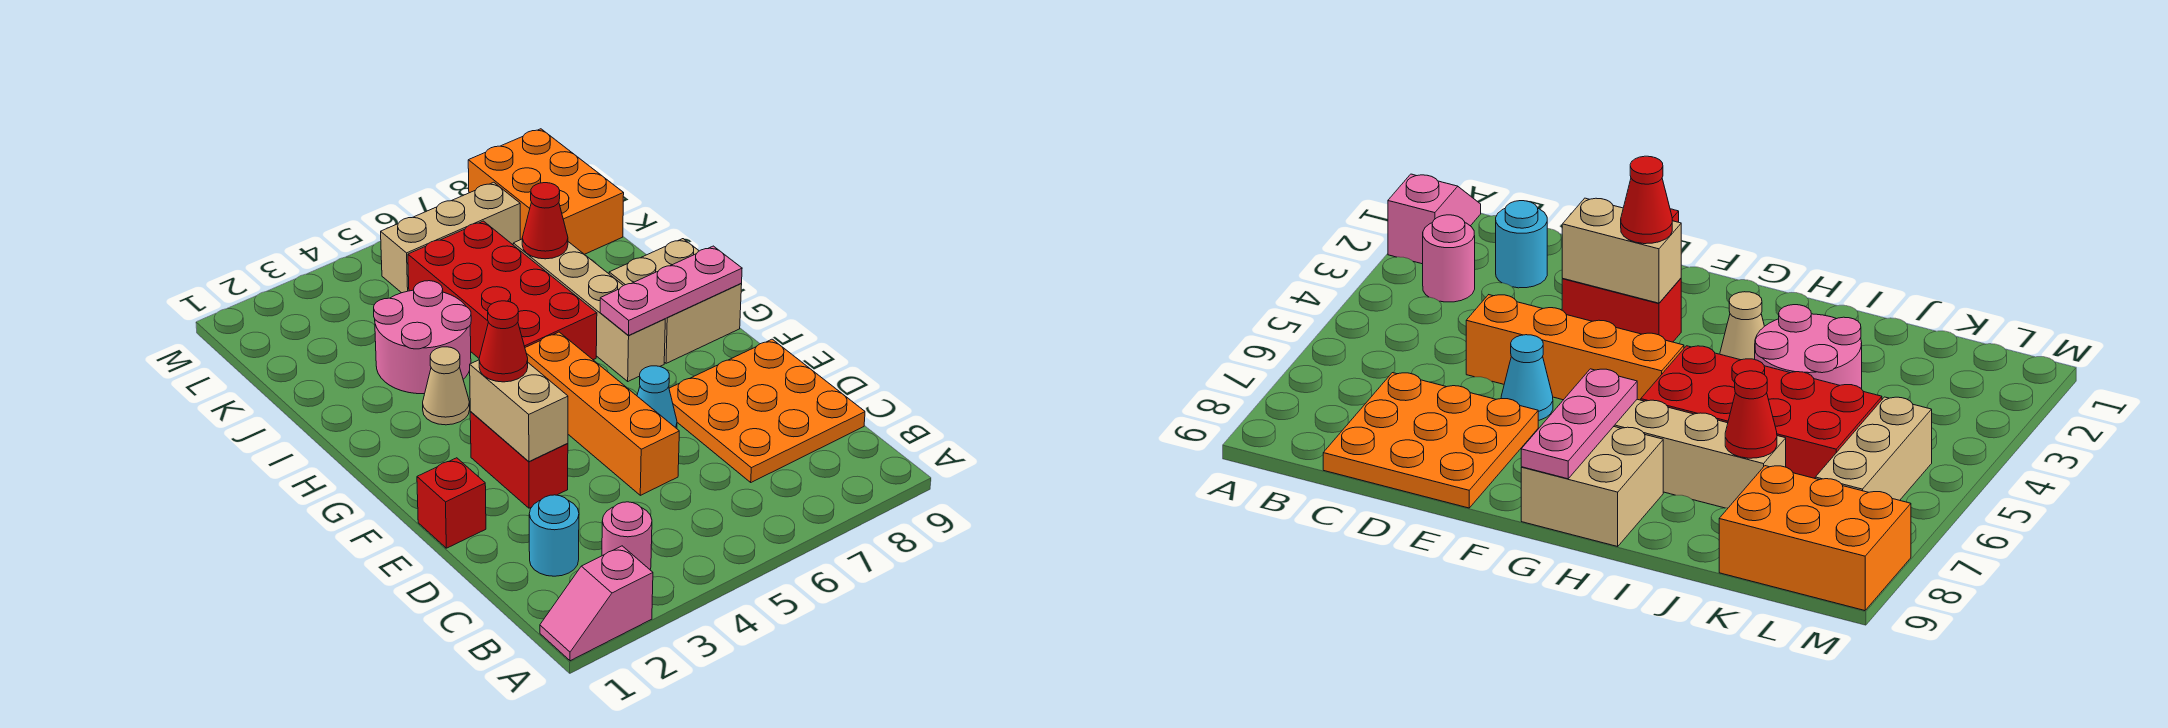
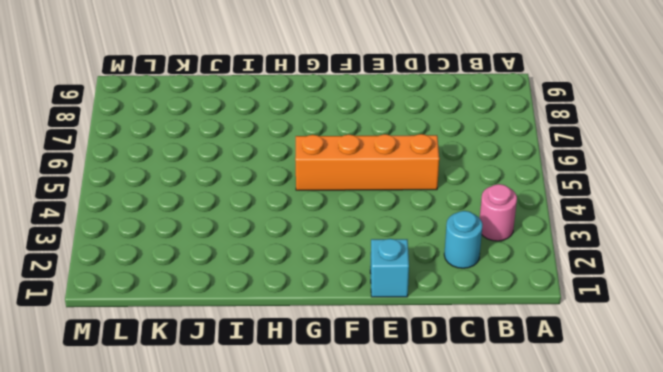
cyan 1x1 brick [370,239,409,297] -> red 1x1 brick [417,458,486,548]
none -> pink 1x2 slope [540,546,653,661]
none -> orange 3x3 plate [669,339,865,482]
none -> red 1x2 brick [470,412,568,508]

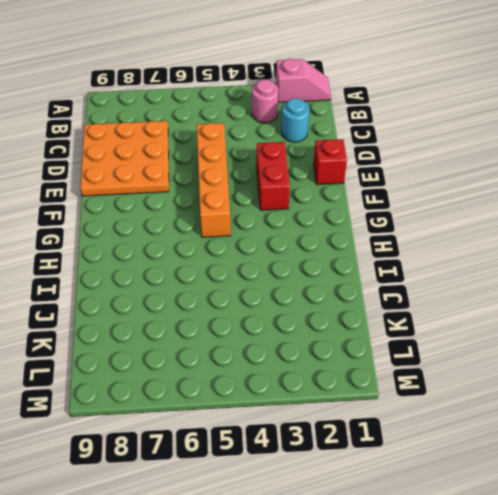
none -> cyan 1x1 cone [637,366,677,429]
none -> tan 1x4 brick [513,239,665,381]
none -> tan 2x2 brick [609,239,742,363]

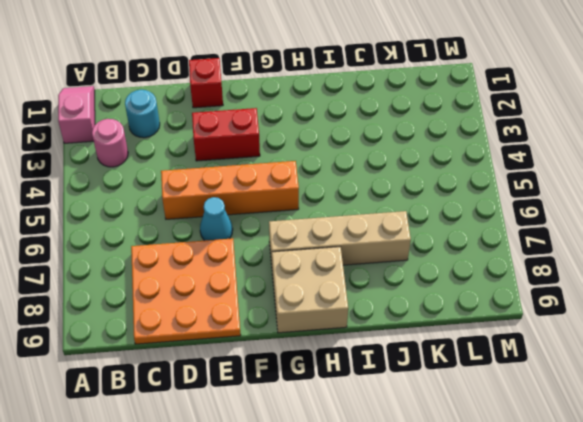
none -> tan 1x1 cone [423,347,470,425]
none -> red 2x4 brick [408,221,597,360]
none -> pink 2x2 round brick [374,281,471,394]

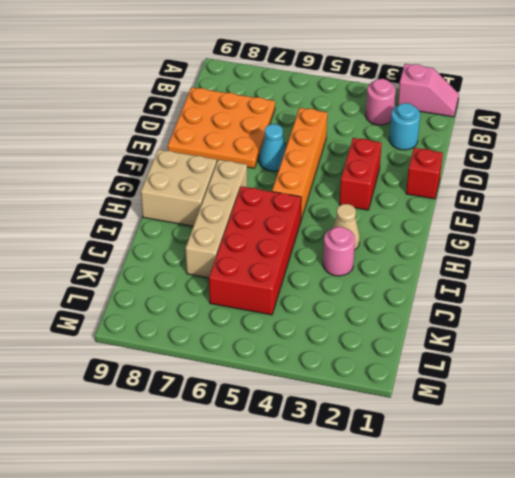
pink 1x1 round brick [323,227,355,276] -> pink 2x2 round brick [374,281,471,394]
none -> orange 2x3 brick [468,129,624,254]
none -> tan 1x3 brick [381,182,520,293]
none -> tan 1x2 brick [470,360,568,462]

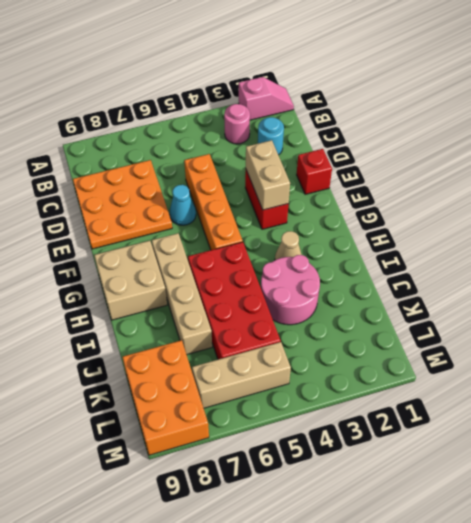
none -> pink 1x3 plate [600,246,742,336]
none -> red 1x1 cone [522,183,568,259]
none -> red 1x1 cone [479,301,528,382]

